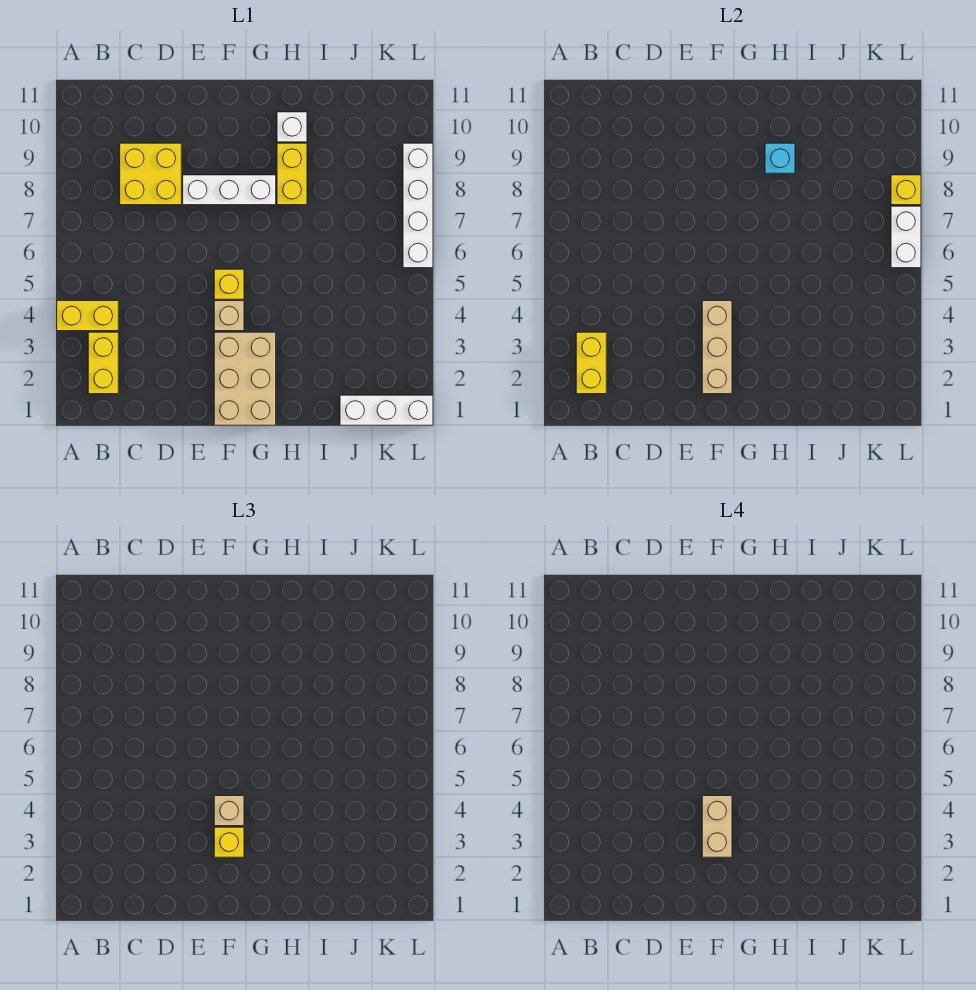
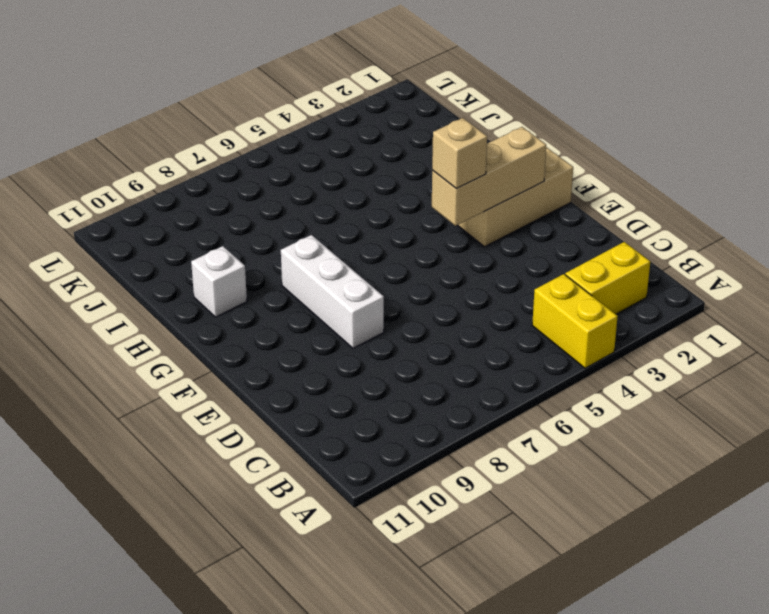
none -> yellow 2x2 brick [120,143,181,205]
none -> tan 1x1 brick [214,301,244,331]
none -> yellow 1x1 brick [214,269,244,299]

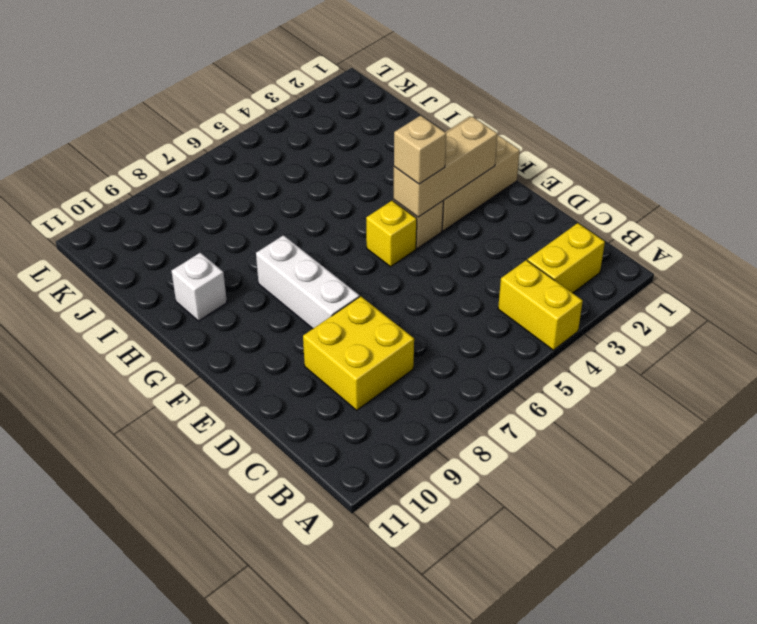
none -> yellow 1x2 brick [277,143,307,205]
none -> white 1x3 brick [340,395,433,425]
none -> white 1x4 brick [403,143,433,268]

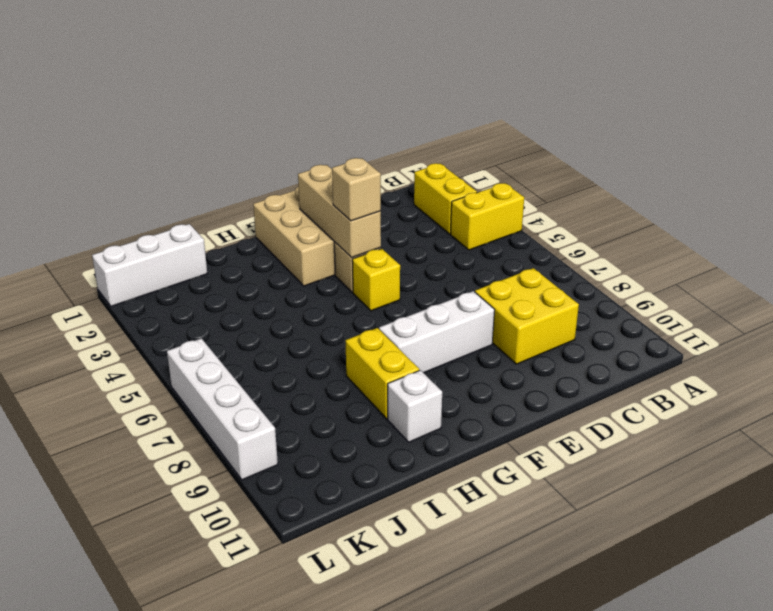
none -> yellow 1x2 brick [576,332,606,394]
none -> cyan 1x1 brick [765,143,795,173]
none -> white 1x2 brick [891,206,921,268]

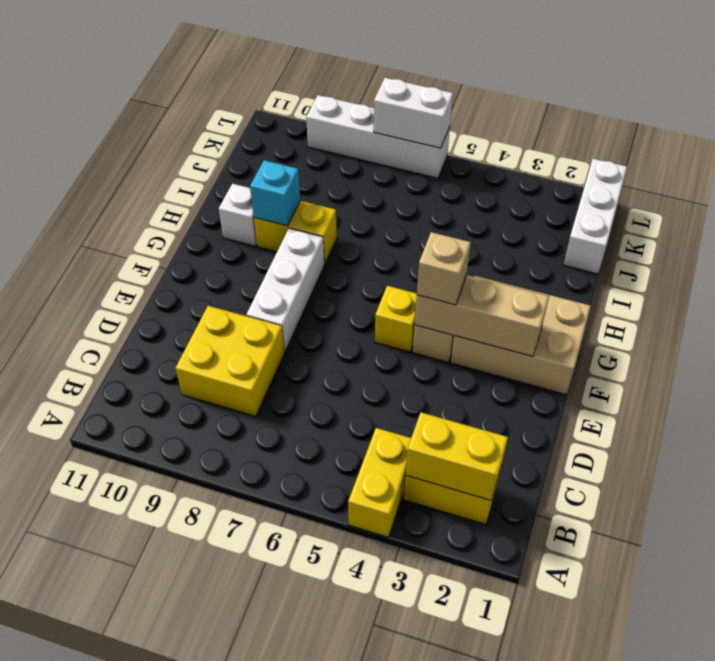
none -> yellow 1x1 brick [891,175,921,205]
none -> yellow 1x1 brick [214,827,244,857]
none -> tan 1x2 brick [702,796,732,857]

